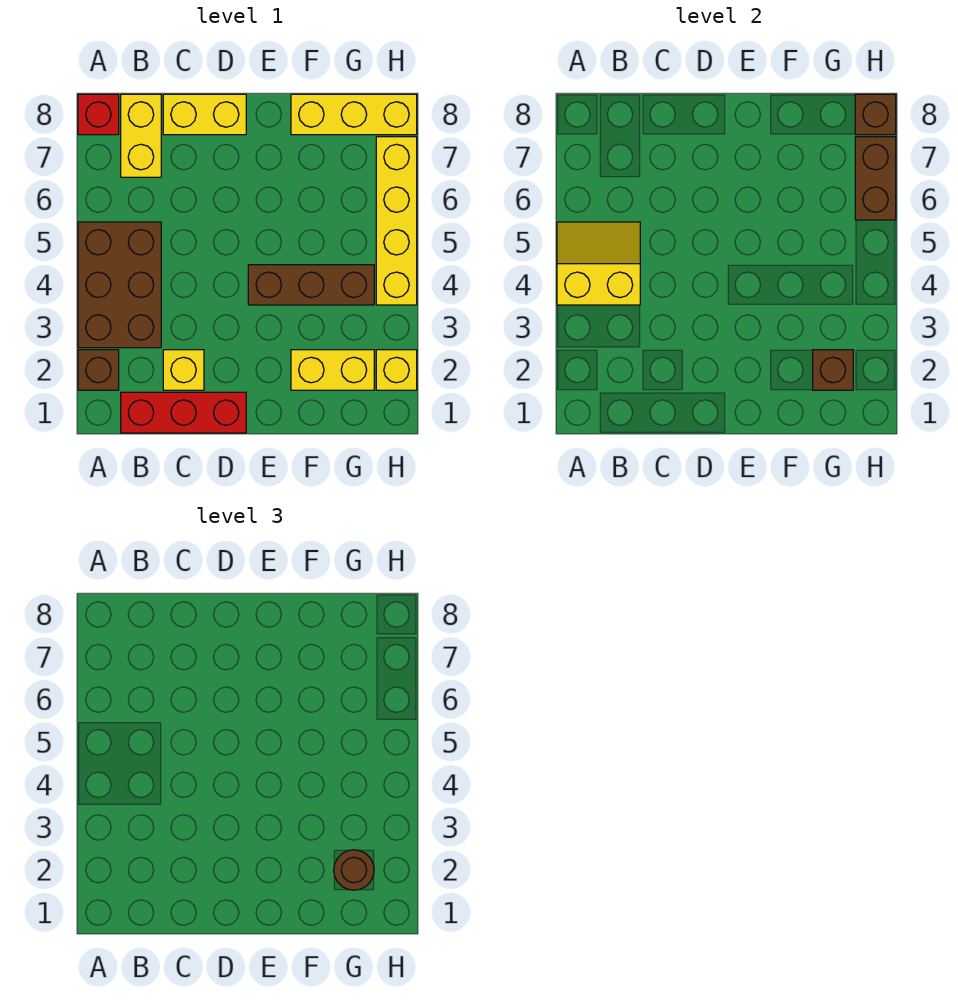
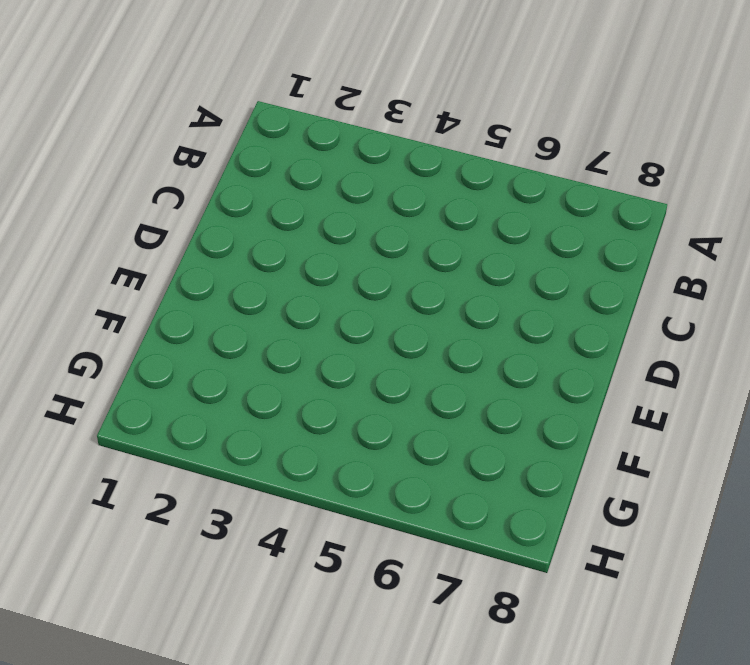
none -> brown 1x1 brick [78,350,119,390]
none -> brown 2x3 brick [78,222,161,348]
none -> red 1x1 brick [78,94,119,135]

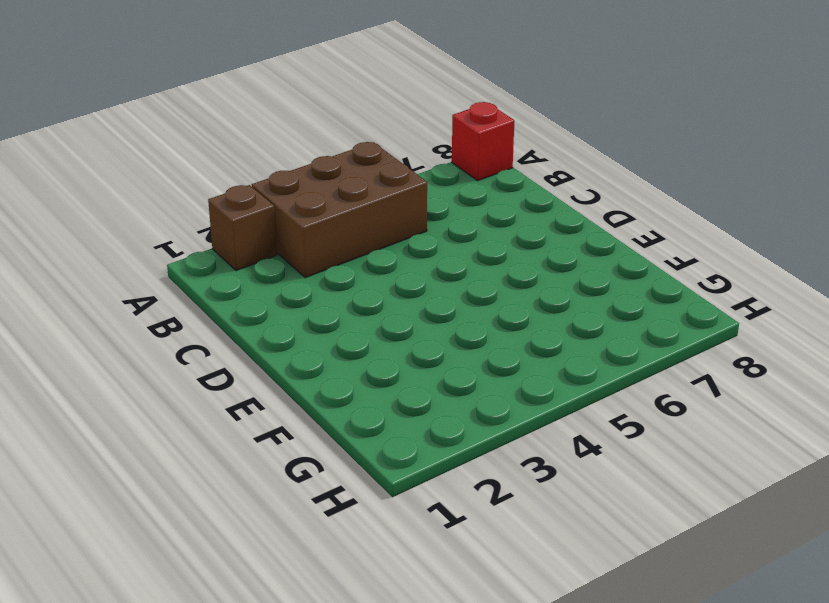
none -> red 1x3 brick [121,392,246,433]
none -> yellow 1x2 brick [121,94,161,177]
none -> yellow 1x1 brick [163,350,204,390]

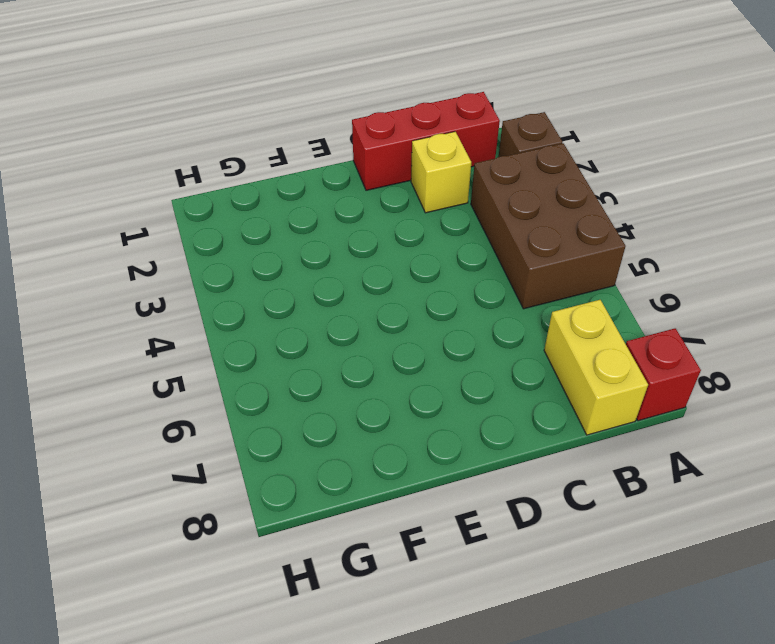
none -> yellow 1x2 brick [163,94,246,135]
none -> brown 1x3 brick [248,265,374,305]
none -> yellow 1x2 brick [291,350,374,390]

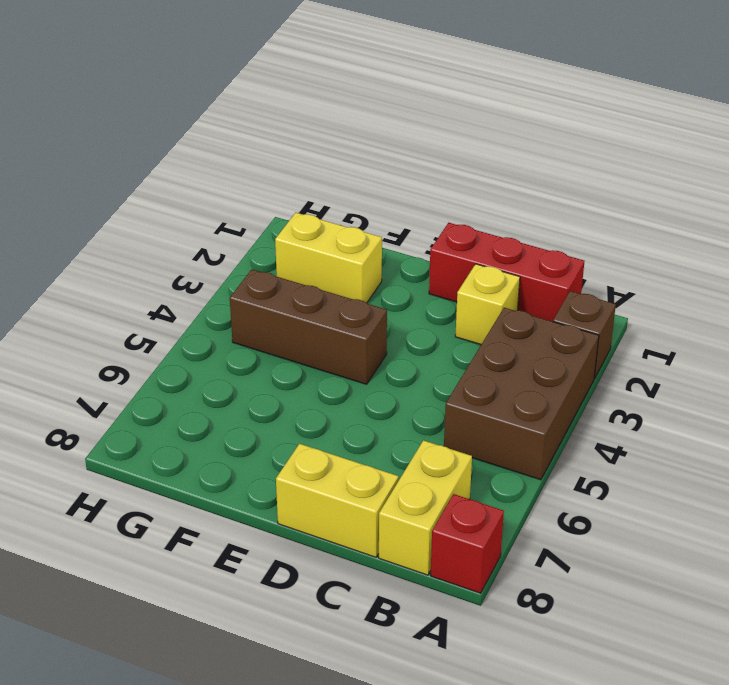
none -> yellow 1x3 brick [291,94,417,135]
none -> yellow 1x1 brick [376,350,417,390]
none -> yellow 1x4 brick [376,137,417,305]

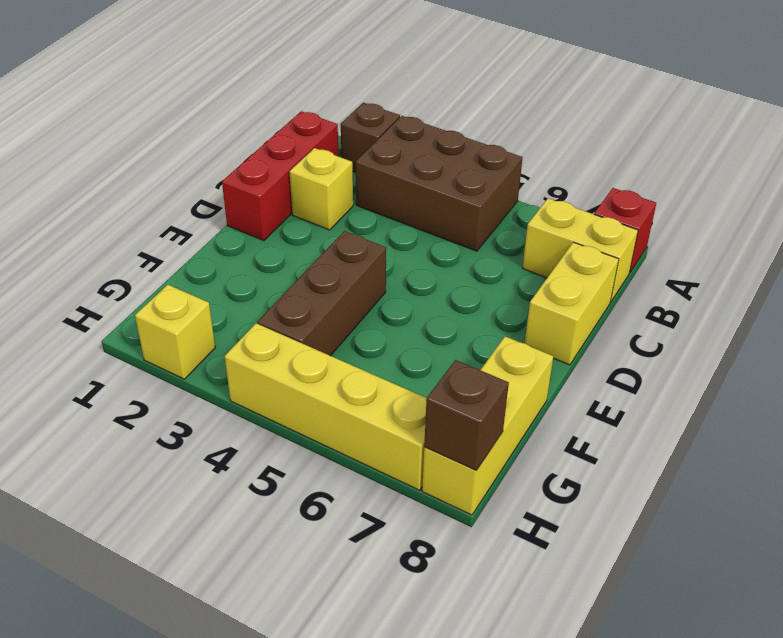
none -> yellow 1x2 brick [291,350,374,390]
none -> yellow 2x2 slope [557,222,640,305]
none -> brown 1x1 brick [813,350,853,390]

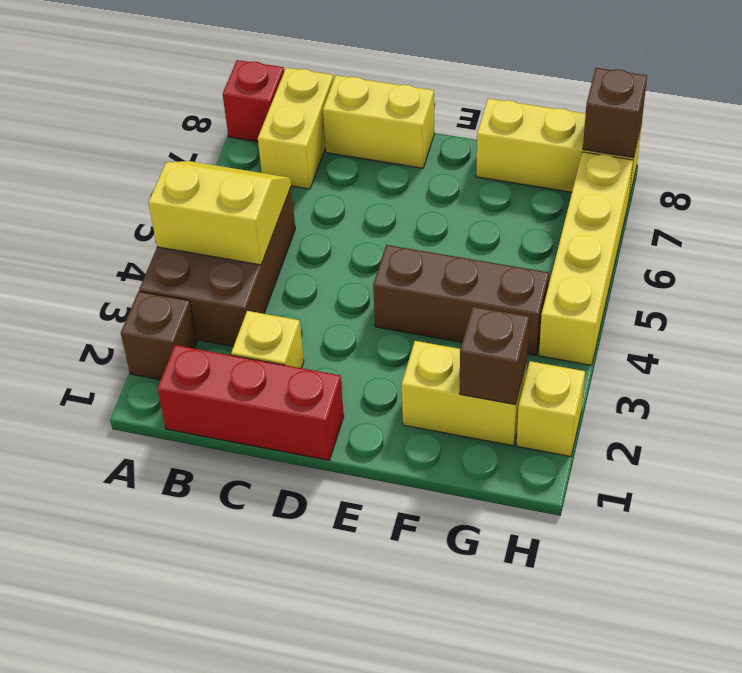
none -> brown 1x2 brick [855,137,896,220]
none -> brown 1x1 round brick [334,850,374,890]

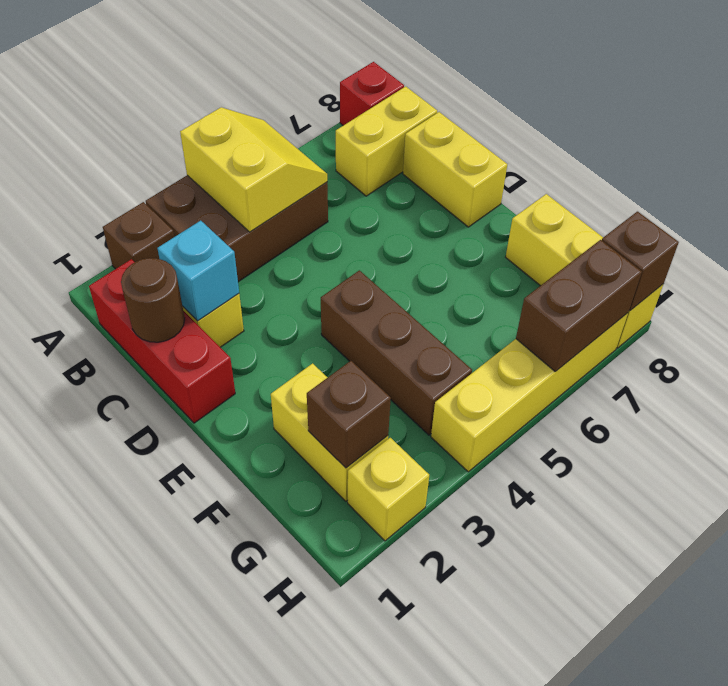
brown 1x1 round brick [121,258,185,342] -> brown 1x1 round brick moved to [334,850,374,890]
cyan 1x1 brick [157,221,239,321] -> none

